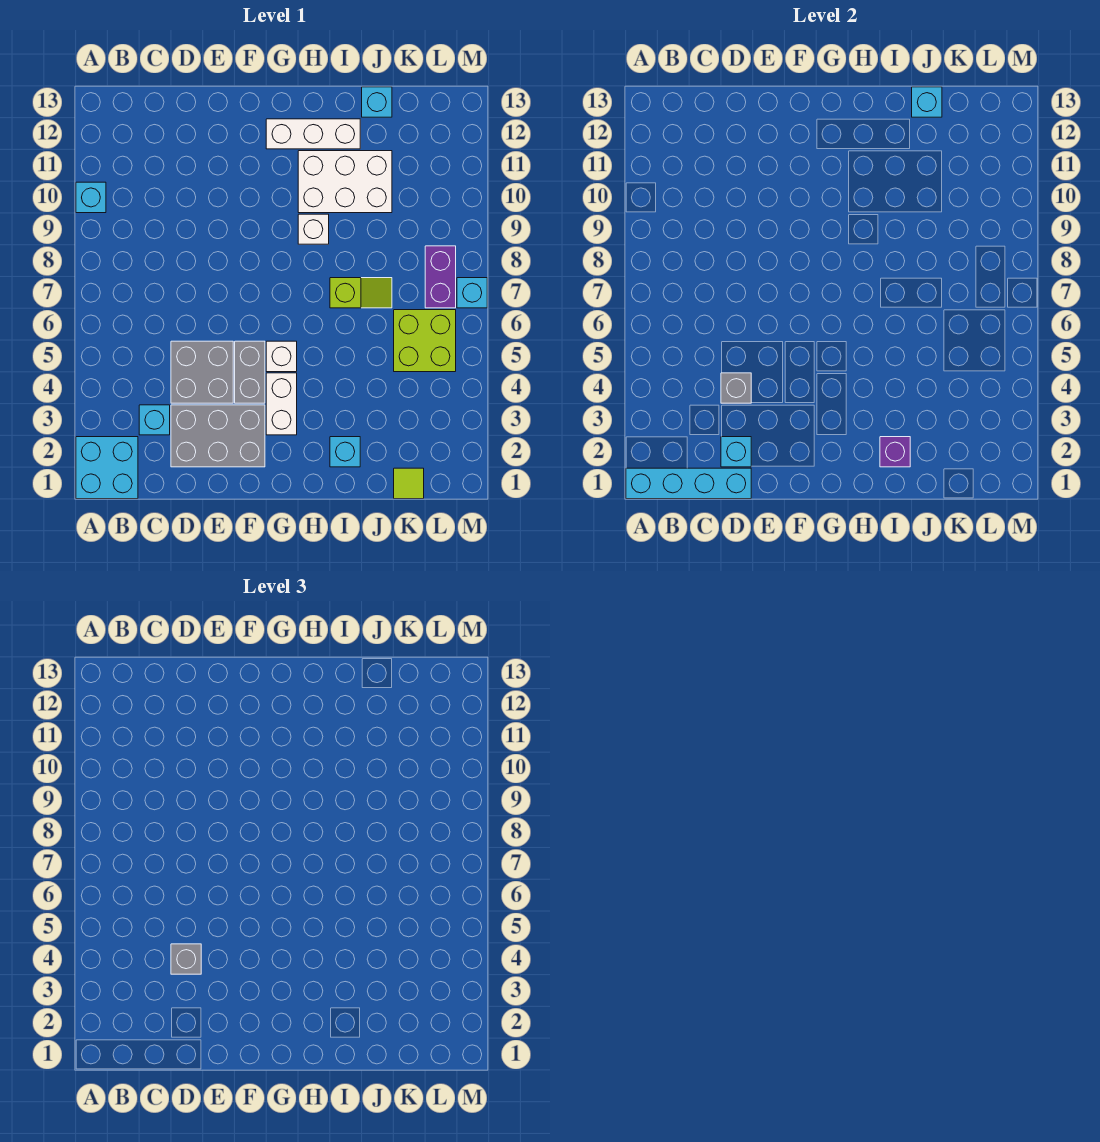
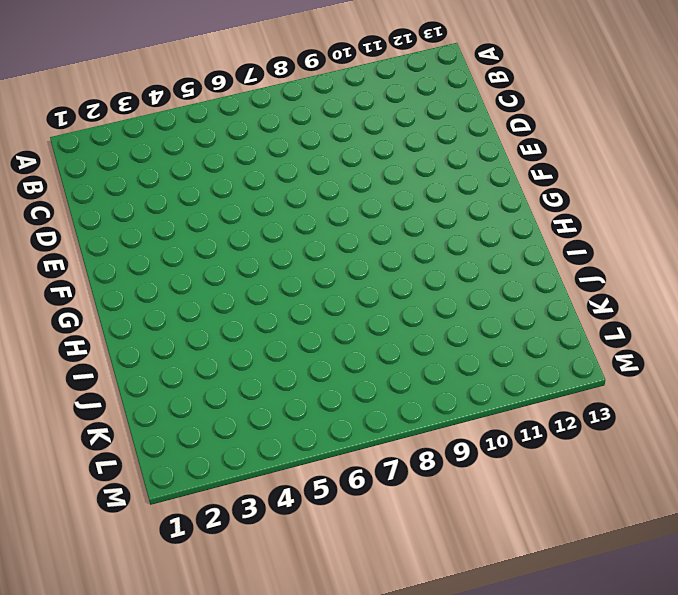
none -> cyan 2x2 brick [76,437,138,499]
none -> cyan 1x1 brick [76,182,106,213]
none -> cyan 1x1 brick [139,405,170,435]

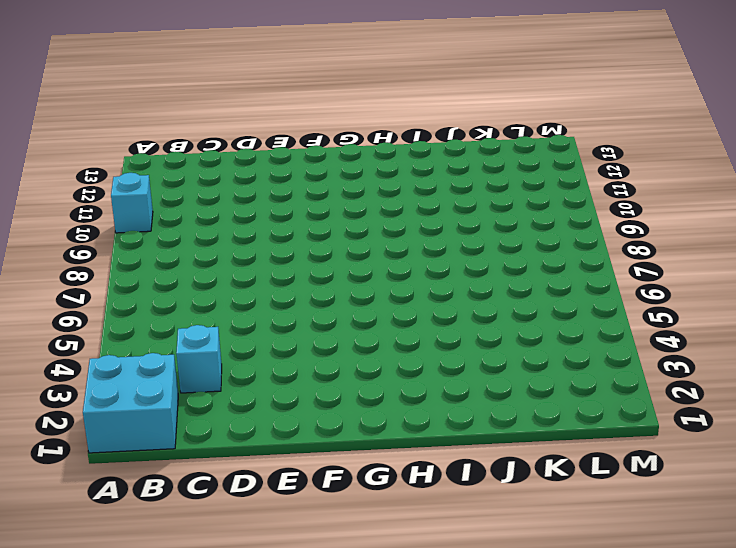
none -> grey 2x3 brick [171,405,265,467]
none -> grey 2x2 brick [171,341,233,403]
none -> grey 1x2 brick [235,341,265,403]

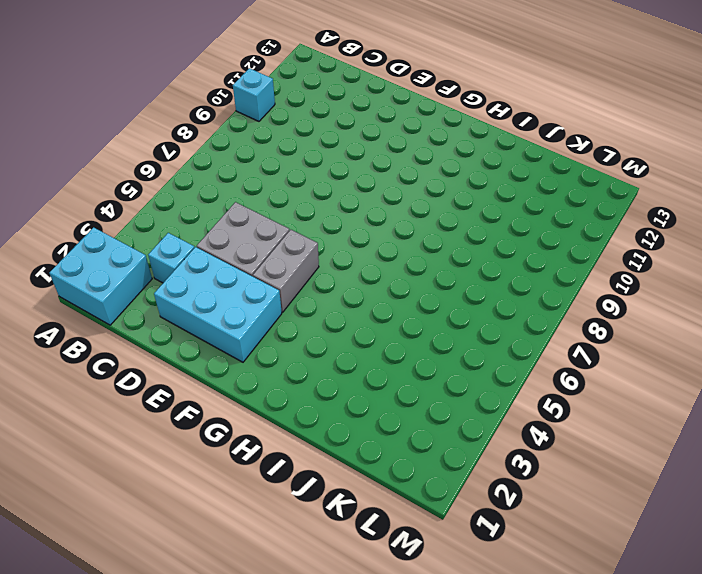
cyan 2x3 brick [154,247,282,362] -> grey 2x3 brick [171,405,265,467]
none -> white 1x2 brick [266,373,297,435]
none -> white 1x1 brick [266,341,297,372]
none -> white 1x3 brick [266,119,360,149]

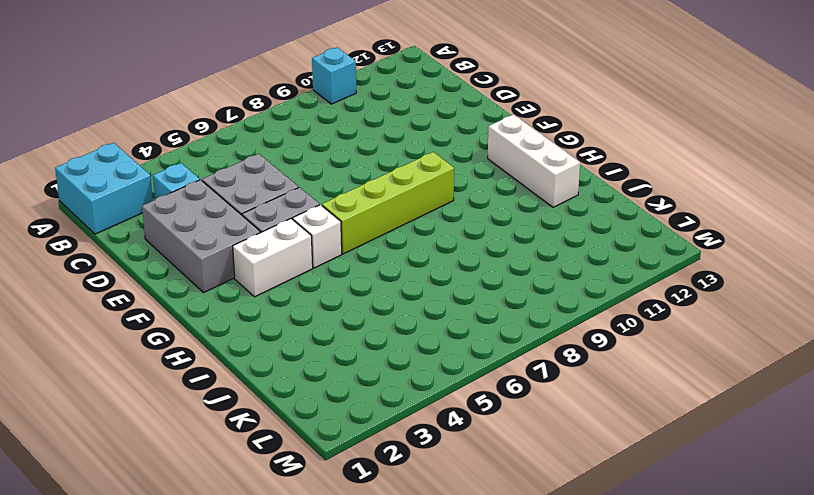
lime 1x4 brick [322,152,454,254] -> none
none -> white 1x1 brick [298,214,329,244]
none -> white 2x3 brick [298,151,392,213]
none -> cyan 1x1 brick [330,437,360,467]

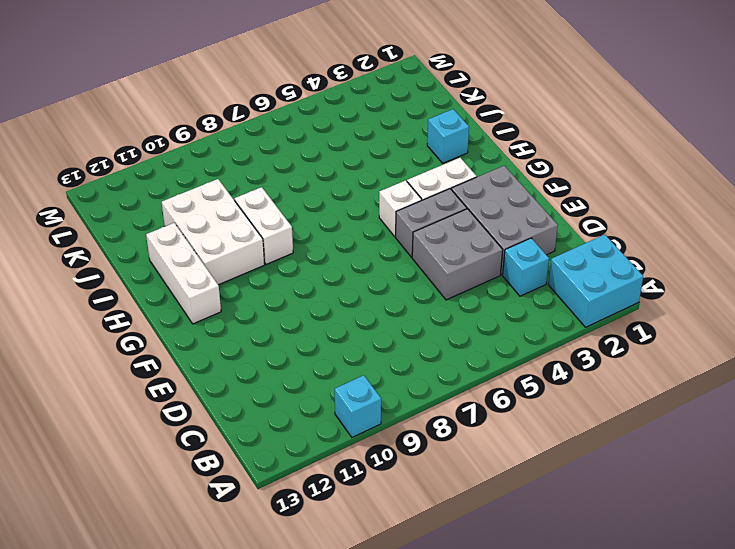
white 1x2 brick [234,187,293,264] -> white 1x1 brick [298,214,329,244]
none -> lime 1x2 slope [330,278,392,308]
none -> cyan 1x1 brick [362,87,392,117]
none -> lime 1x1 tile [394,468,424,499]

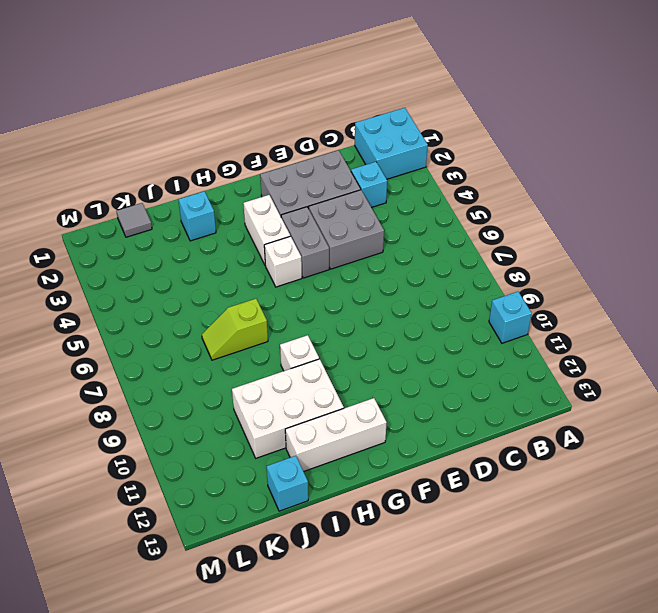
grey 1x1 tile [116,203,152,237] -> lime 1x1 tile [394,468,424,499]
none -> lime 2x2 brick [394,310,456,372]
none -> purple 1x2 brick [425,246,456,308]
none -> cyan 1x1 brick [457,278,487,308]

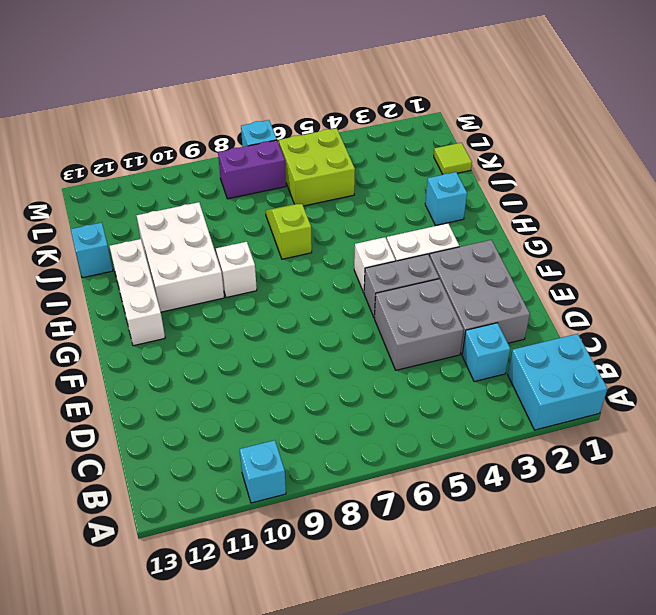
none -> cyan 1x4 brick [626,468,751,499]
none -> cyan 1x1 brick [721,437,751,467]
none -> grey 1x1 brick [721,373,751,403]

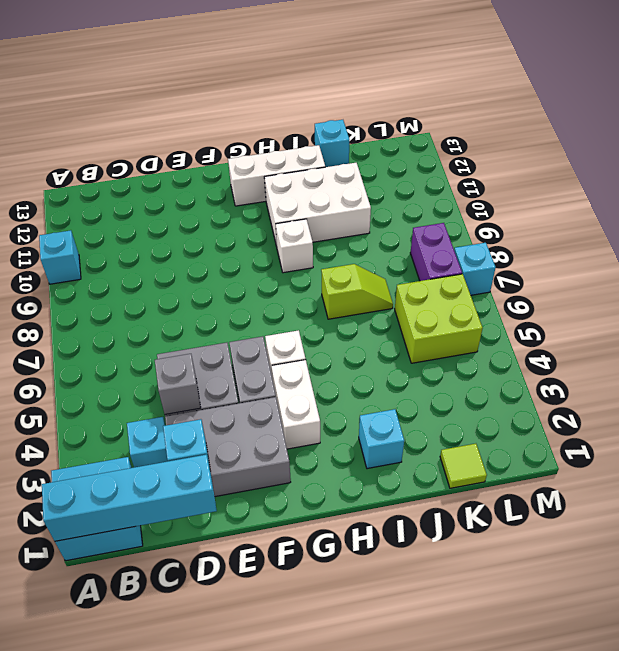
none -> purple 1x1 brick [880,437,910,467]
none -> cyan 1x1 brick [912,87,942,117]
none -> grey 1x1 brick [171,944,201,974]

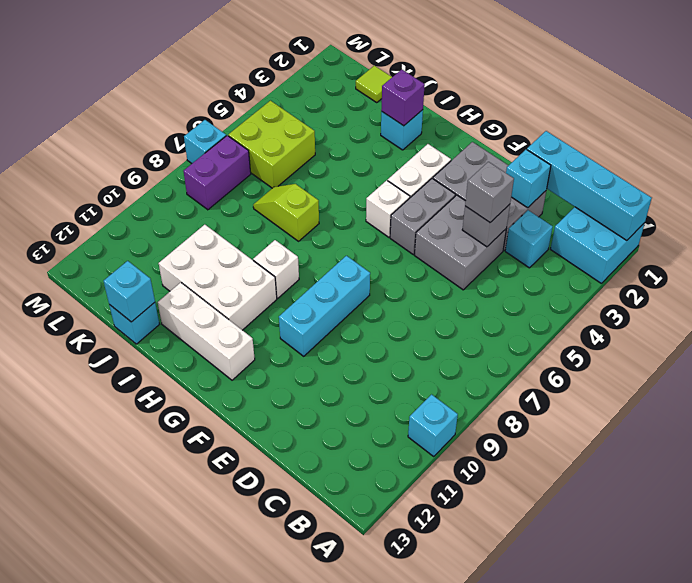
cyan 1x3 brick [279,256,370,356] -> none

